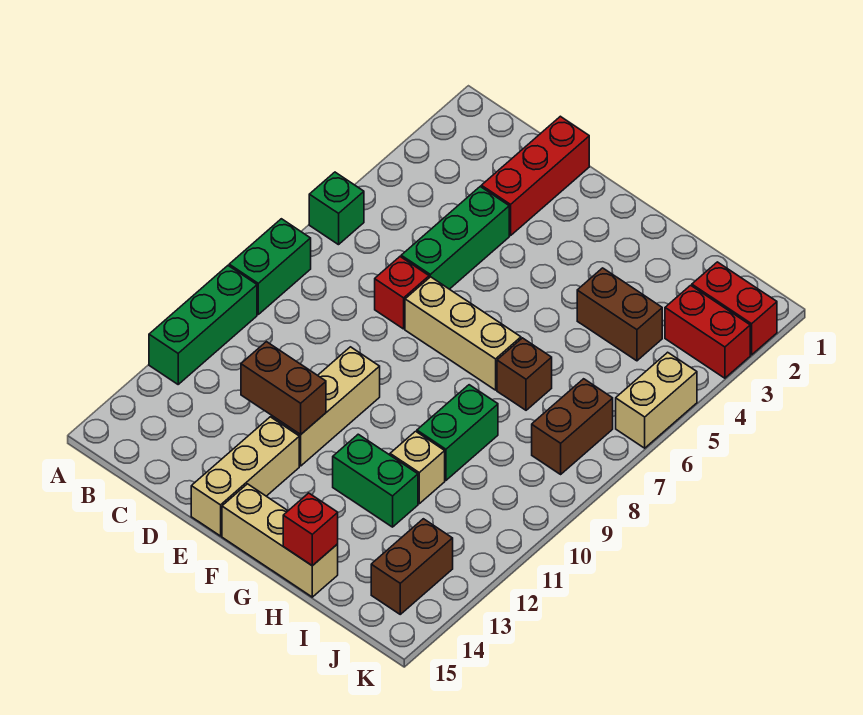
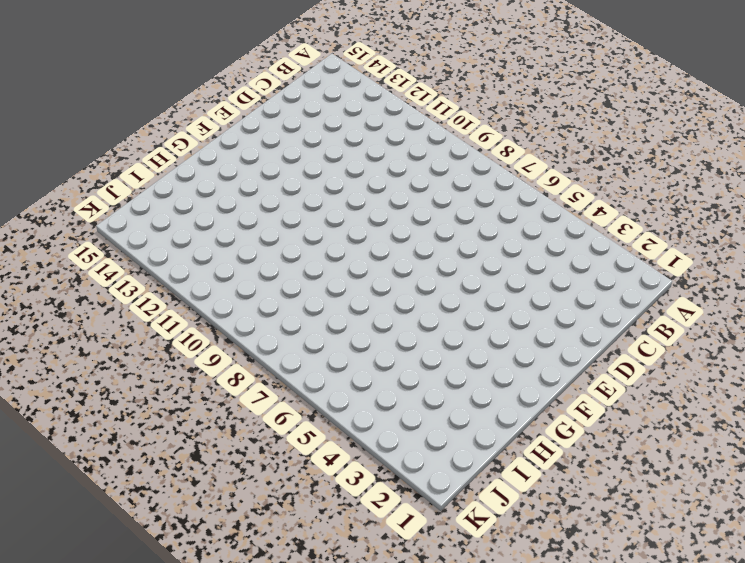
none -> green 1x1 brick [309,172,364,245]
none -> green 1x2 brick [229,219,311,314]
none -> green 1x3 brick [149,266,257,384]

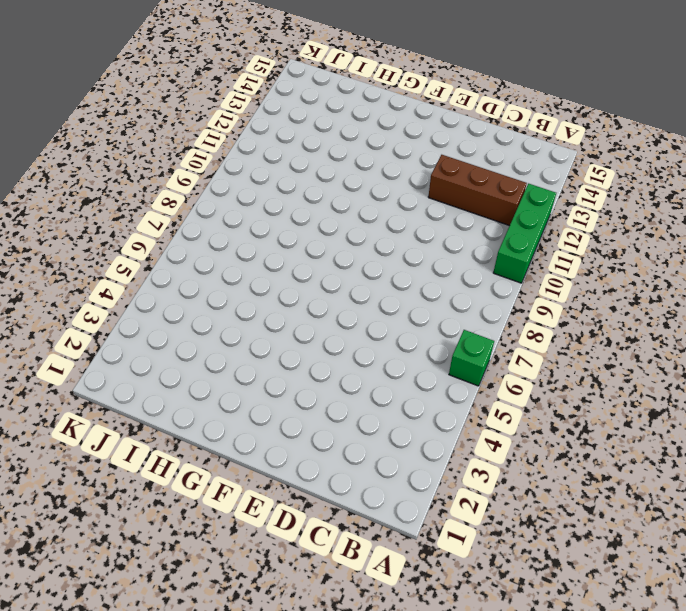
brown 1x3 brick [428,155,527,226] -> none
none -> green 1x2 brick [229,219,311,314]
none -> red 1x3 brick [481,116,589,236]
none -> green 1x3 brick [401,187,509,289]

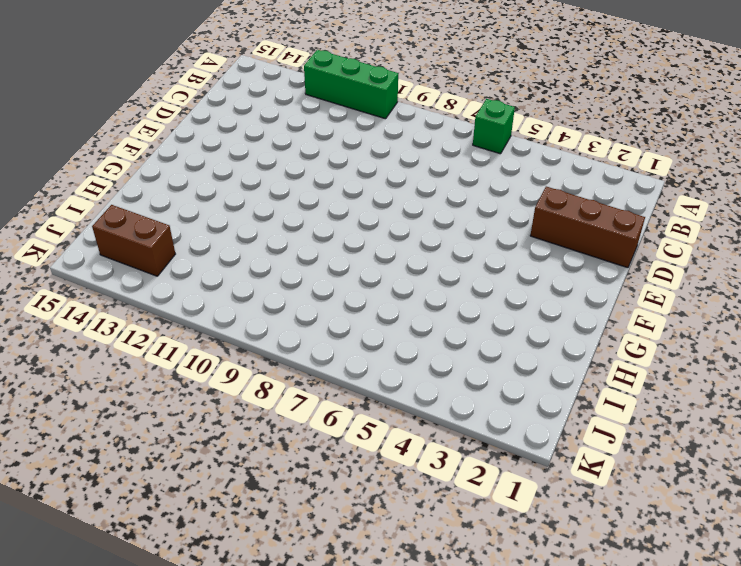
brown 1x3 brick [530,187,645,268] -> red 1x3 brick [481,116,589,236]
none -> green 1x2 brick [229,219,311,314]
none -> green 1x3 brick [401,187,509,289]
none -> red 1x1 brick [375,257,429,329]

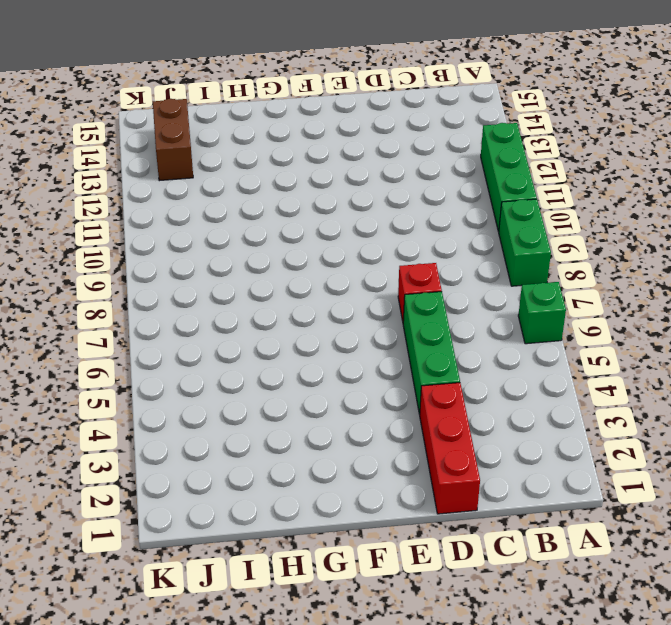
none -> tan 1x3 brick [405,277,521,390]
none -> tan 1x3 brick [272,347,380,466]
none -> tan 1x3 brick [191,417,299,536]

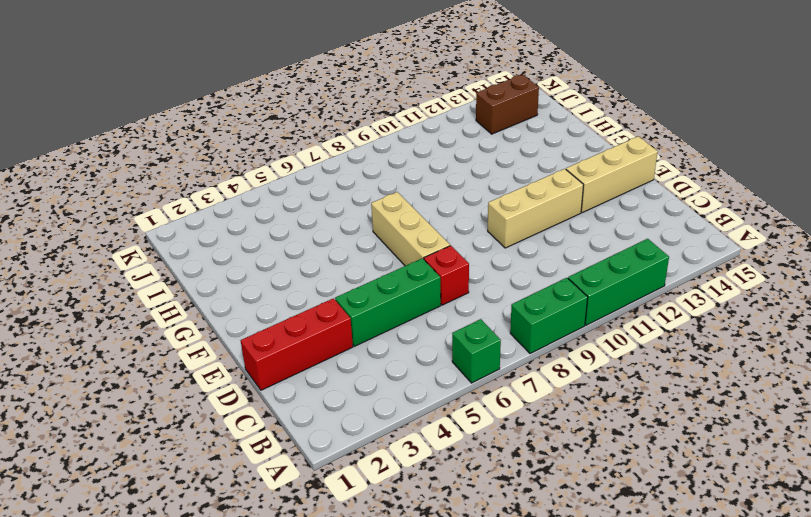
none -> tan 1x3 brick [222,484,338,597]
none -> green 1x2 brick [333,434,418,527]
none -> brown 1x2 brick [577,268,662,361]

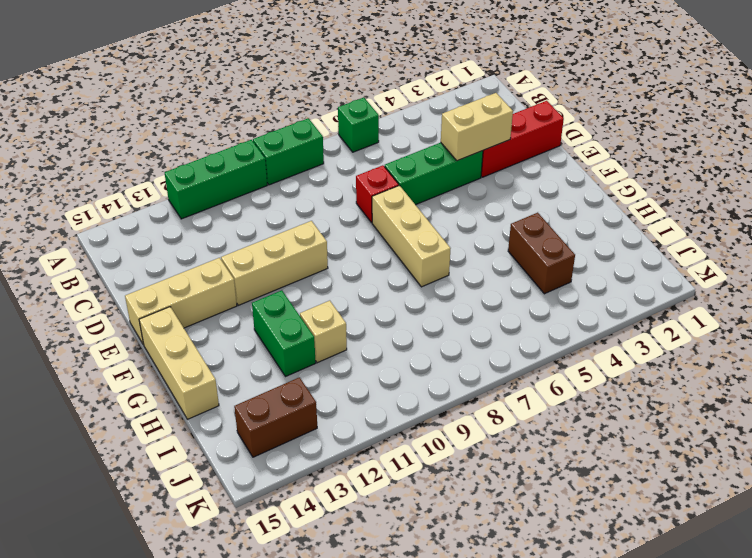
tan 1x2 brick [441,93,513,161] -> tan 1x2 brick moved to [616,352,697,448]
none -> brown 1x1 brick [497,338,552,410]
none -> green 1x2 brick [417,385,498,480]
none -> red 1x2 brick [692,262,777,355]

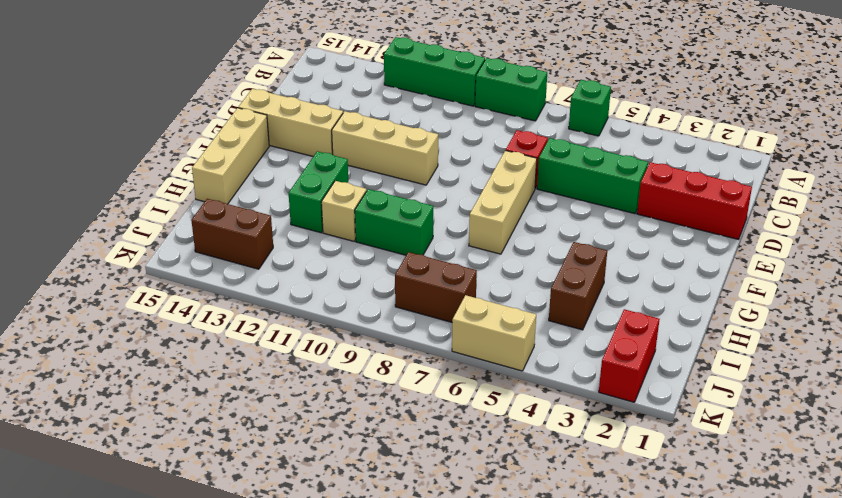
none -> brown 1x1 brick [497,338,552,410]
none -> red 1x2 brick [665,285,750,378]
none -> brown 1x2 brick [241,342,326,435]

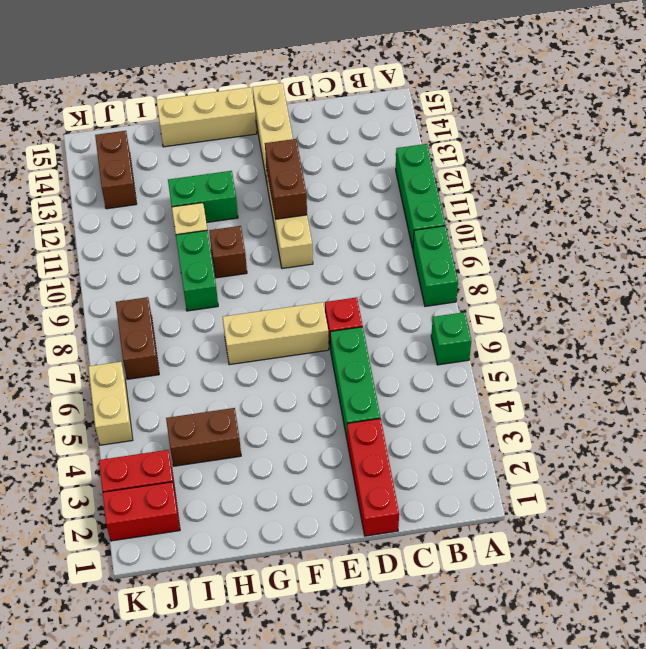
brown 1x2 brick [265,139,307,219] -> brown 1x2 brick turned to [241,342,326,435]
brown 1x1 brick [209,226,247,278] -> brown 1x1 brick moved to [497,338,552,410]
none -> red 1x1 brick [283,493,338,566]

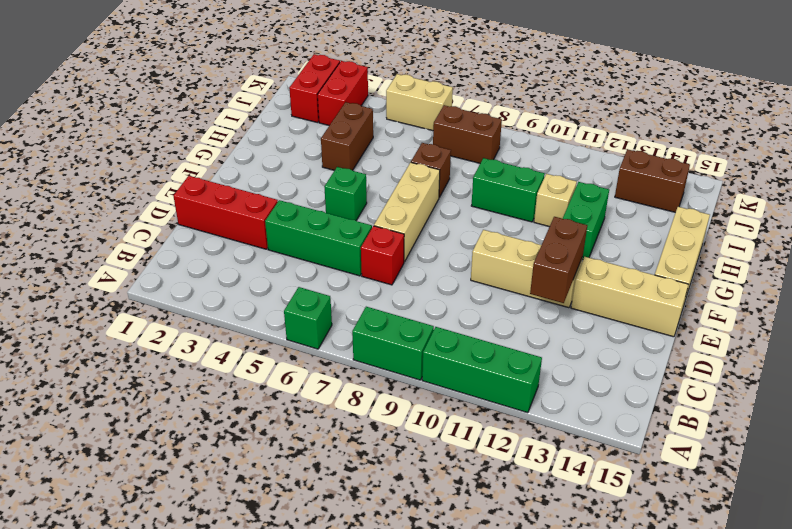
green 1x1 brick [324,167,367,220] -> none
none -> red 1x1 brick [283,493,338,566]

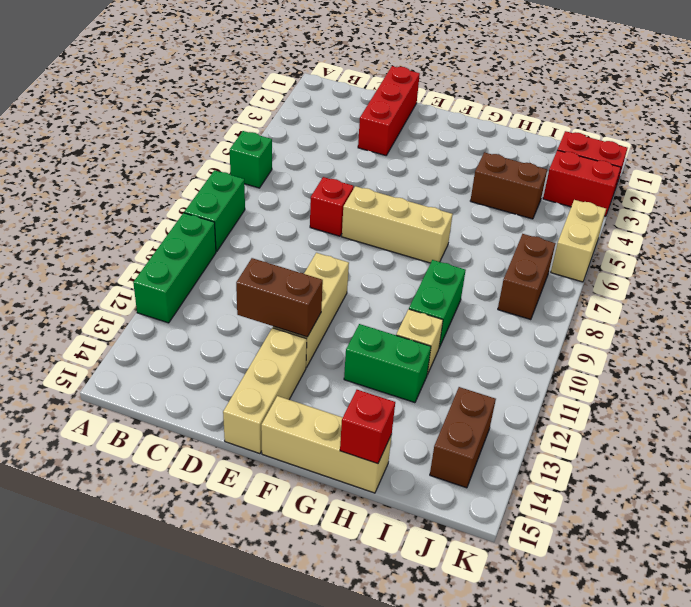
none -> green 1x3 brick [401,187,509,289]
none -> brown 1x1 brick [497,338,552,410]

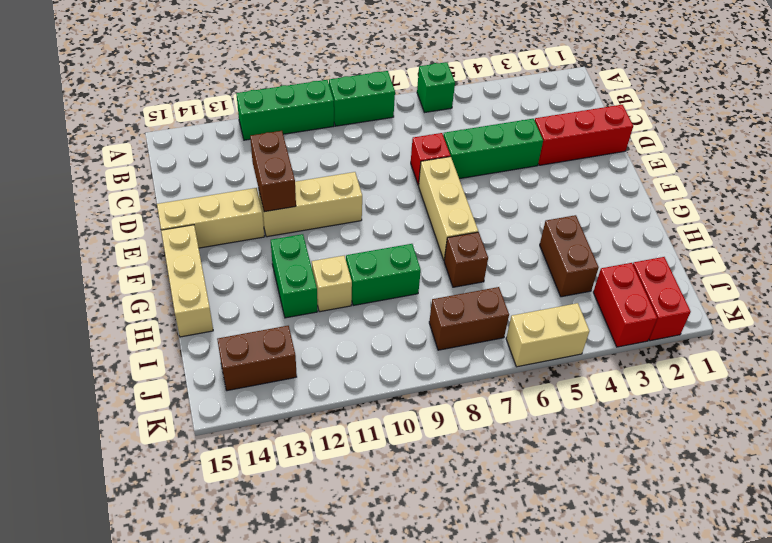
none -> red 1x1 brick [283,493,338,566]

